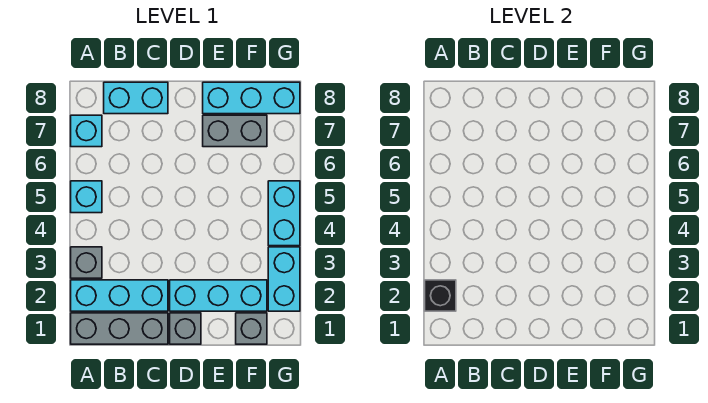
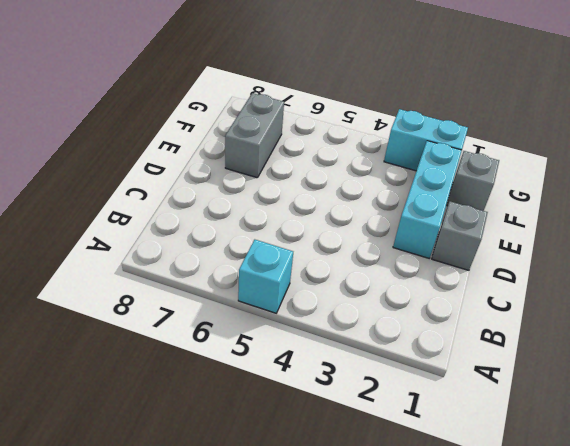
none -> grey 1x3 brick [71,313,168,344]
none -> cyan 1x3 brick [71,280,168,311]
none -> grey 1x1 brick [71,247,102,278]

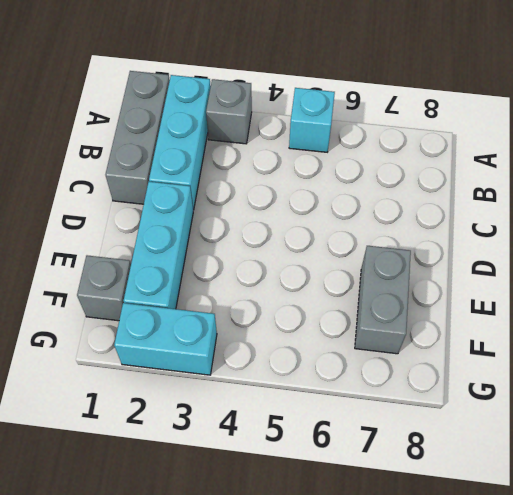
none -> cyan 1x1 brick [71,115,102,147]
none -> cyan 1x2 brick [104,82,168,114]
none -> grey 1x1 brick [170,313,201,344]

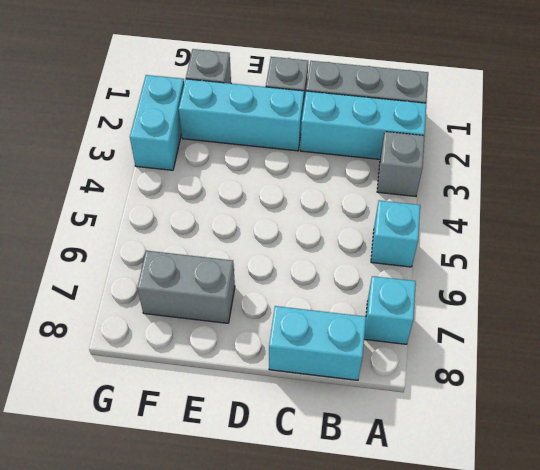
none -> cyan 1x3 brick [203,82,300,114]
none -> cyan 1x2 brick [268,181,300,246]
none -> black 1x1 brick [425,280,456,311]

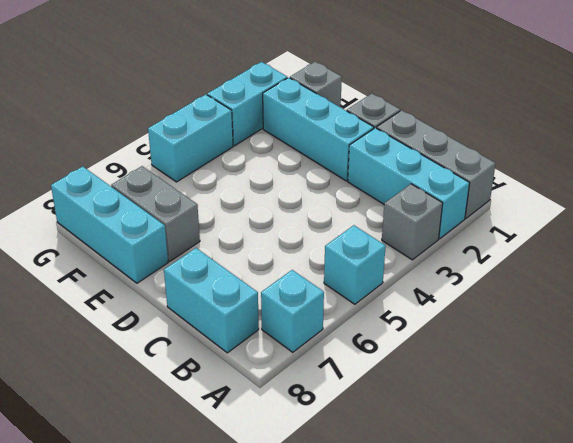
none -> black 1x1 brick [425,280,456,311]

